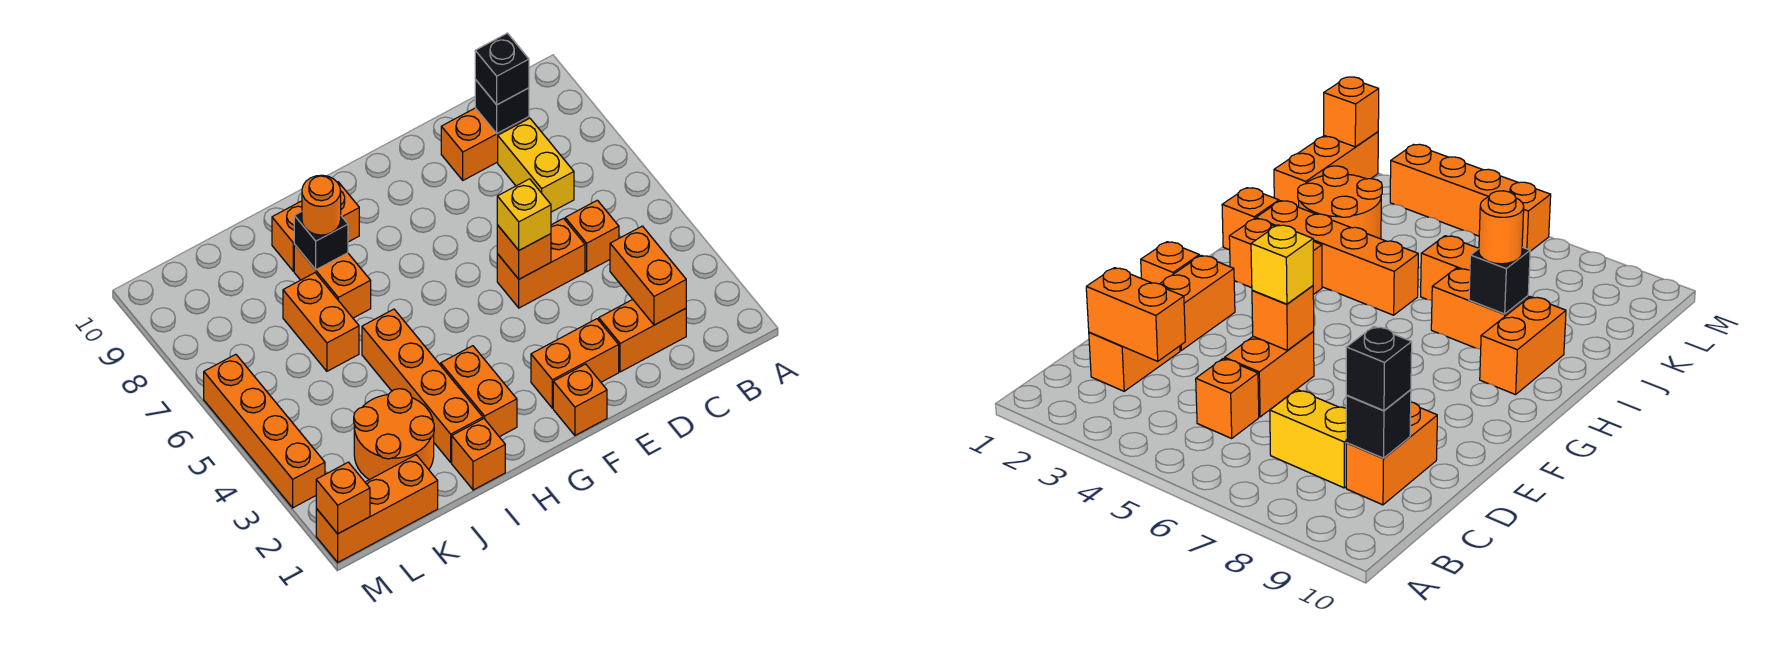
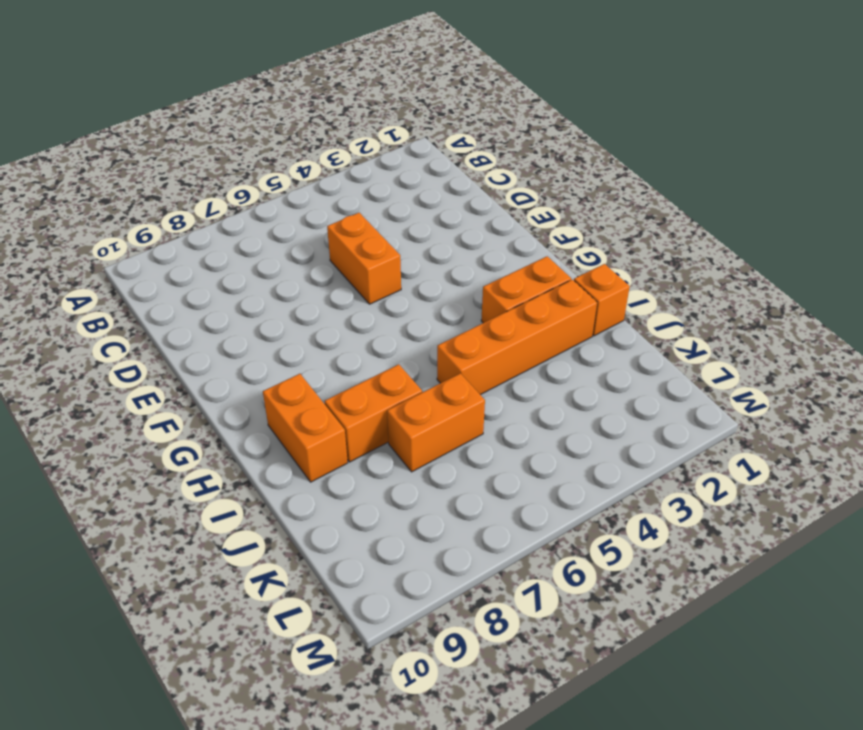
none -> orange 1x2 brick [599,300,686,372]
none -> orange 1x1 brick [565,200,619,272]
none -> yellow 1x2 brick [498,118,574,212]

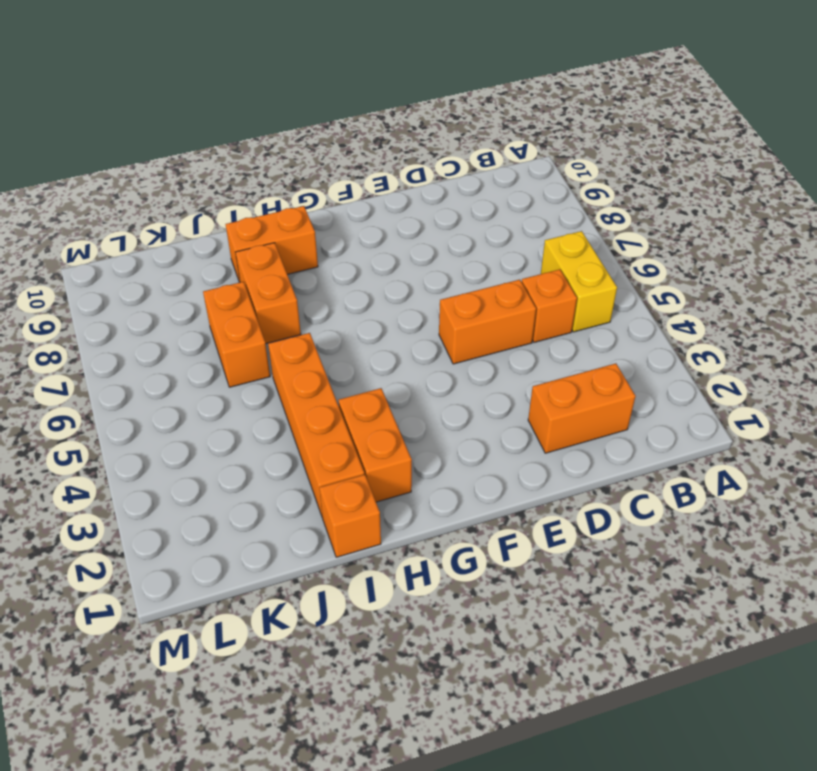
yellow 1x2 brick [541,231,617,332] -> yellow 1x2 brick moved to [498,118,574,212]
none -> orange 1x2 brick [441,108,529,180]
none -> orange 1x2 brick [531,319,619,408]
none -> orange 1x1 brick [553,364,607,435]

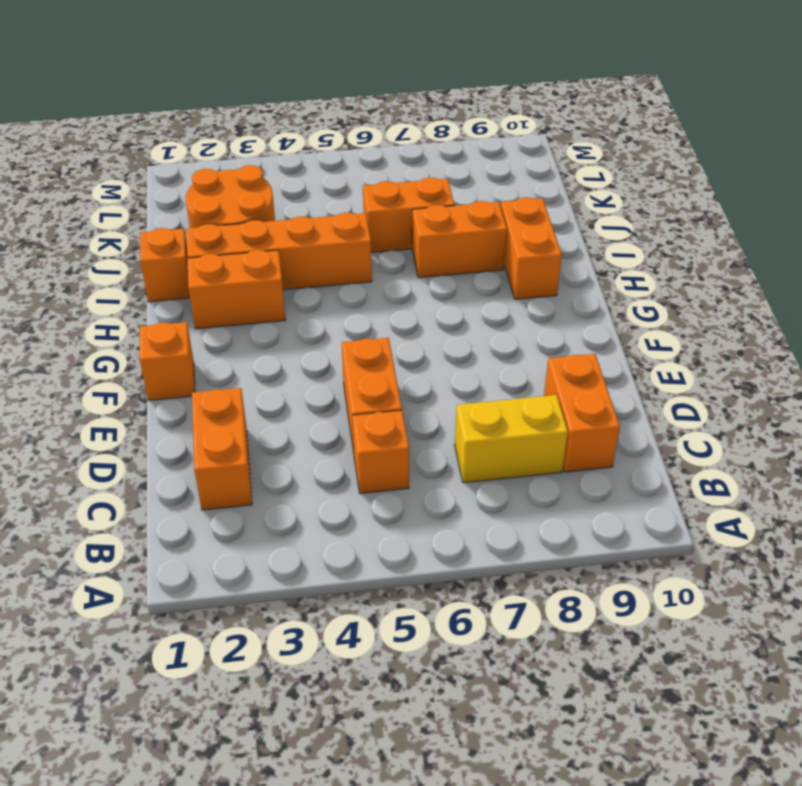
none -> orange 1x2 brick [531,319,619,408]
none -> orange 1x3 brick [316,455,438,562]
none -> orange 1x4 brick [204,354,325,508]

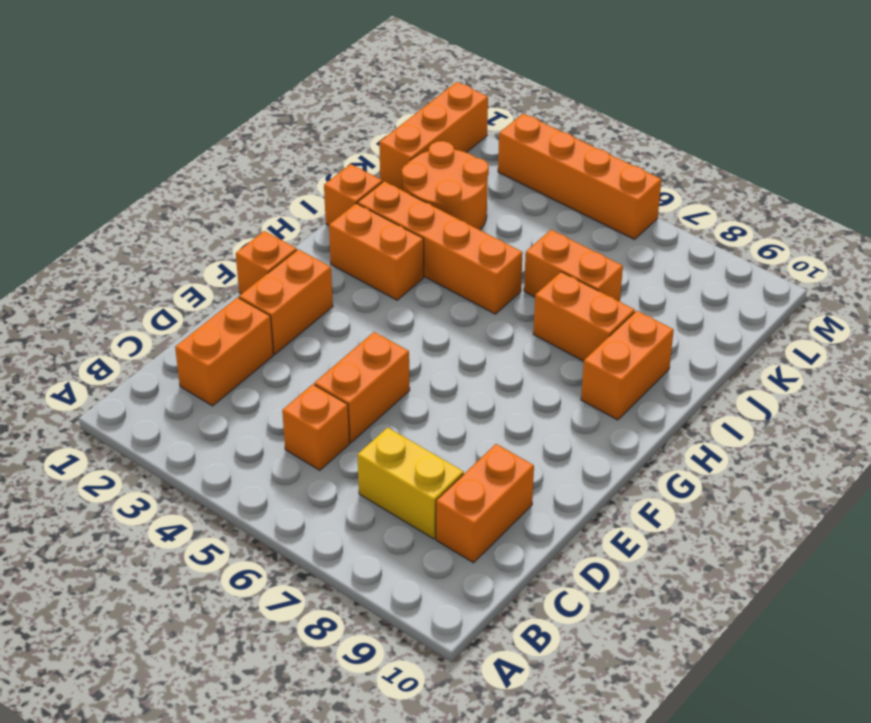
none -> orange 1x2 brick [610,226,686,325]
none -> black 1x1 brick [475,80,529,133]
none -> orange 1x1 brick [497,225,551,279]

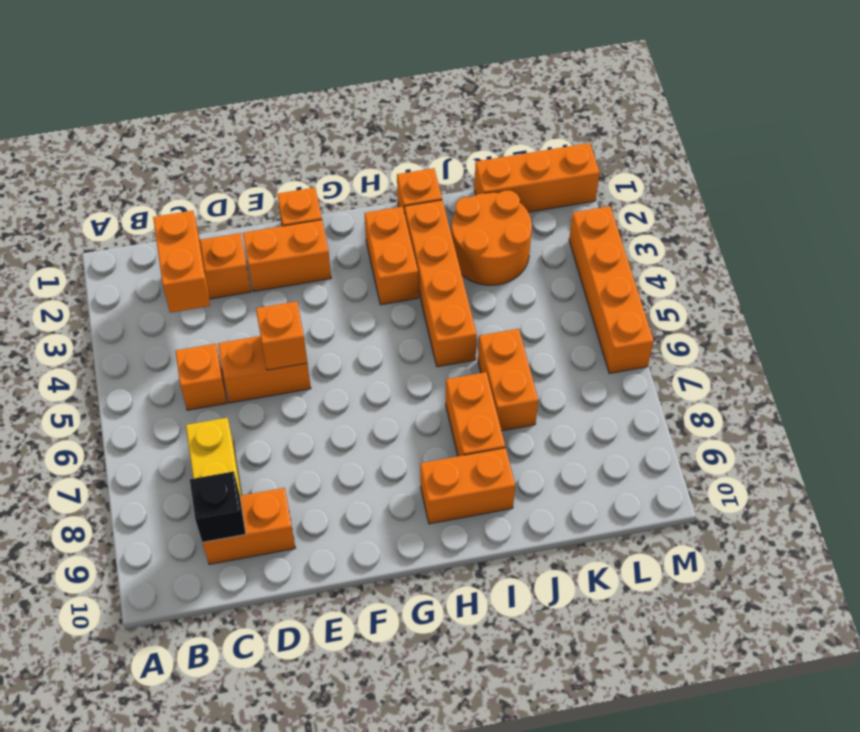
none -> black 1x1 brick [294,212,348,270]
none -> orange 1x1 brick [316,462,370,534]
none -> black 1x1 brick [475,33,529,105]

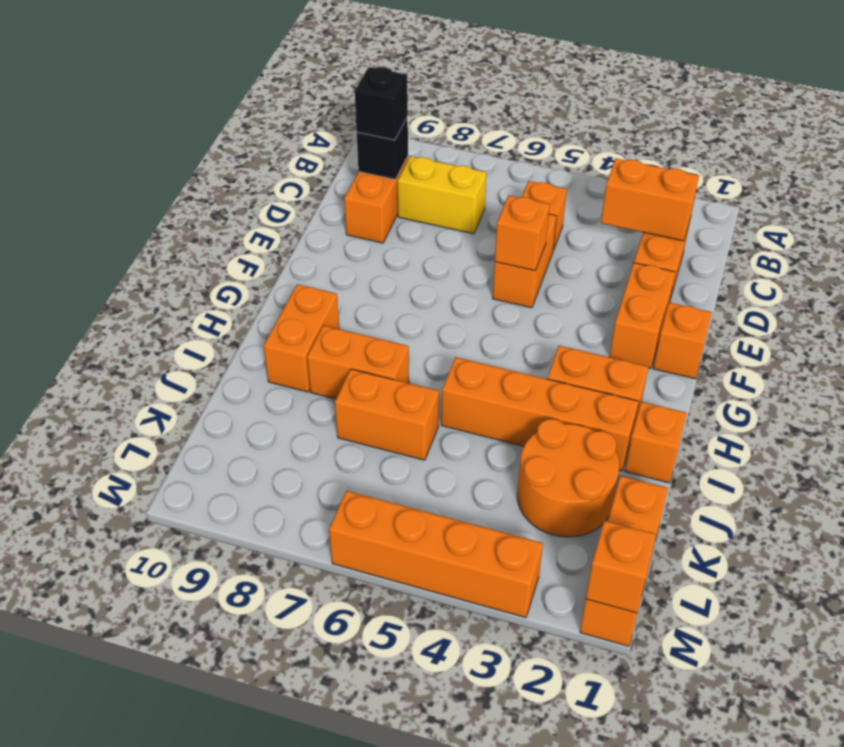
none -> black 1x1 brick [294,212,348,270]
none -> yellow 1x1 brick [497,179,551,250]
none -> orange 1x1 round brick [302,175,341,235]

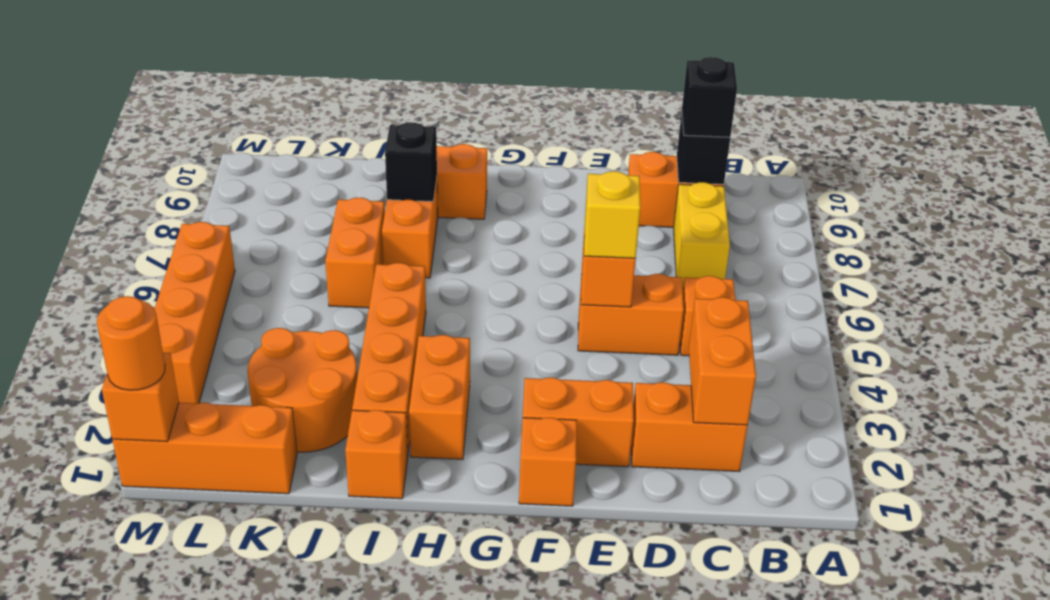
orange 1x1 round brick [97,296,165,390] -> orange 1x1 round brick moved to [302,175,341,235]

